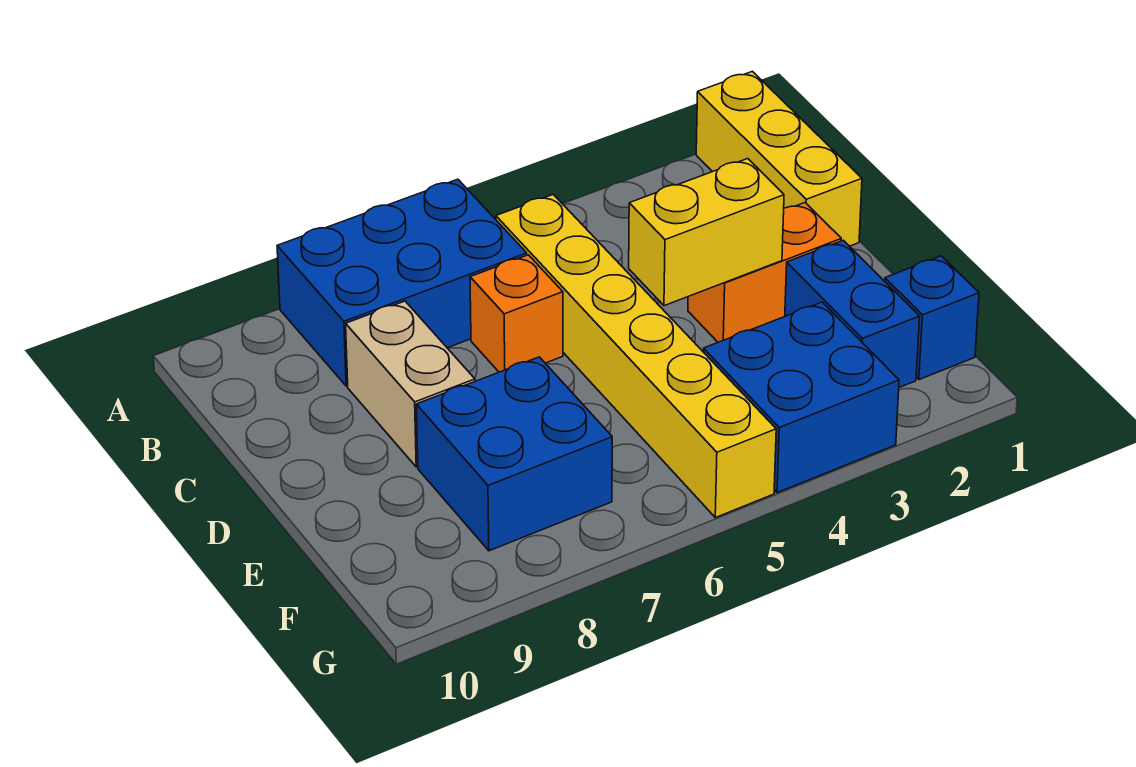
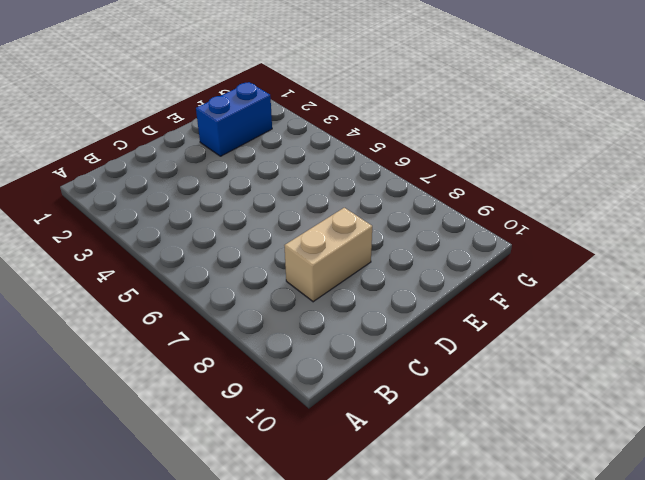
none -> yellow 1x3 brick [696,71,862,246]
none -> blue 2x3 brick [277,179,527,386]

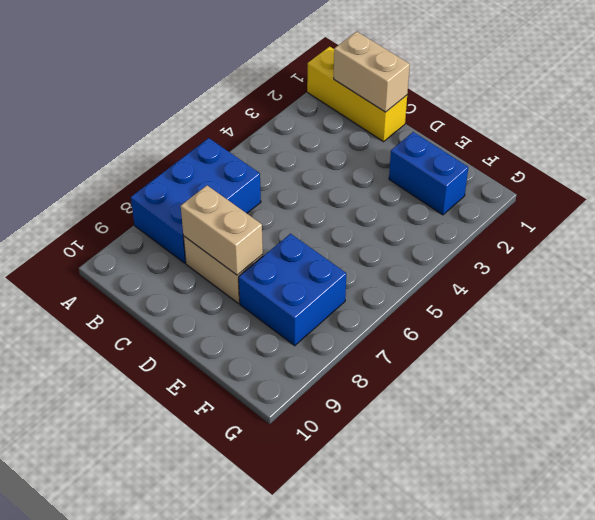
tan 1x2 brick [334,32,410,112] -> none
tan 1x2 brick [181,186,263,275] -> none
none -> yellow 1x6 brick [496,194,776,518]
none -> orange 1x1 brick [470,255,563,372]

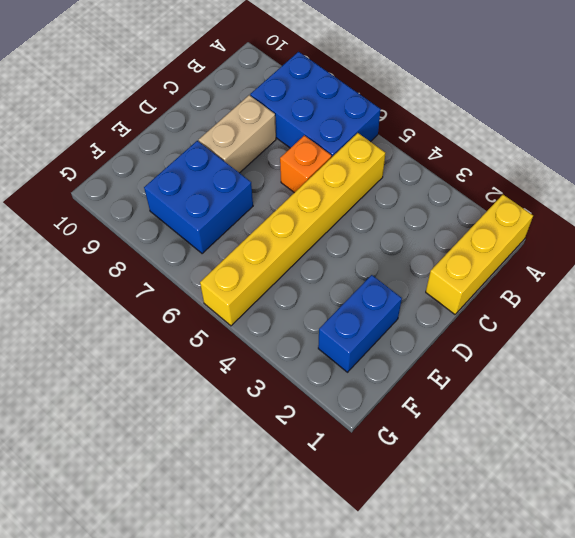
none -> orange 1x2 brick [688,203,841,342]
none -> blue 1x1 brick [885,256,979,380]

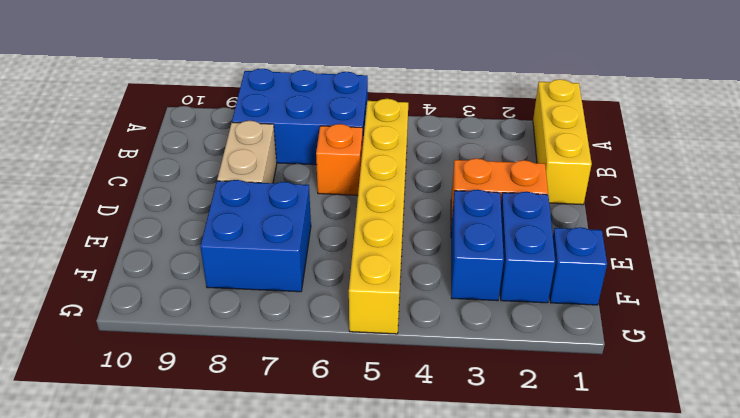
blue 1x2 brick [451,190,504,301] -> blue 2x2 brick [704,302,899,493]
none -> yellow 1x2 brick [629,159,784,306]

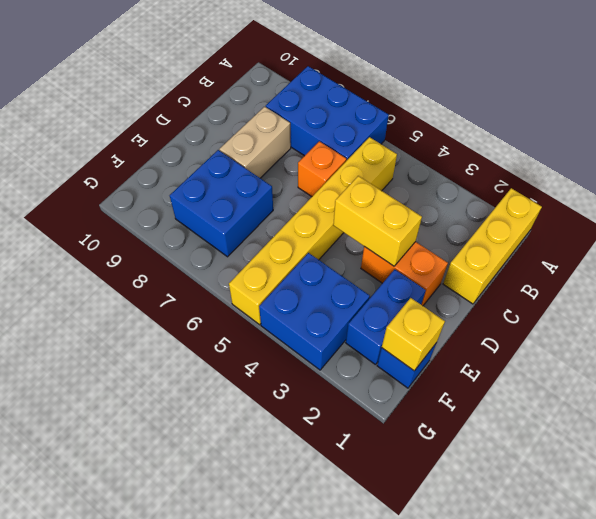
yellow 1x1 brick [382,298,445,371] -> none

